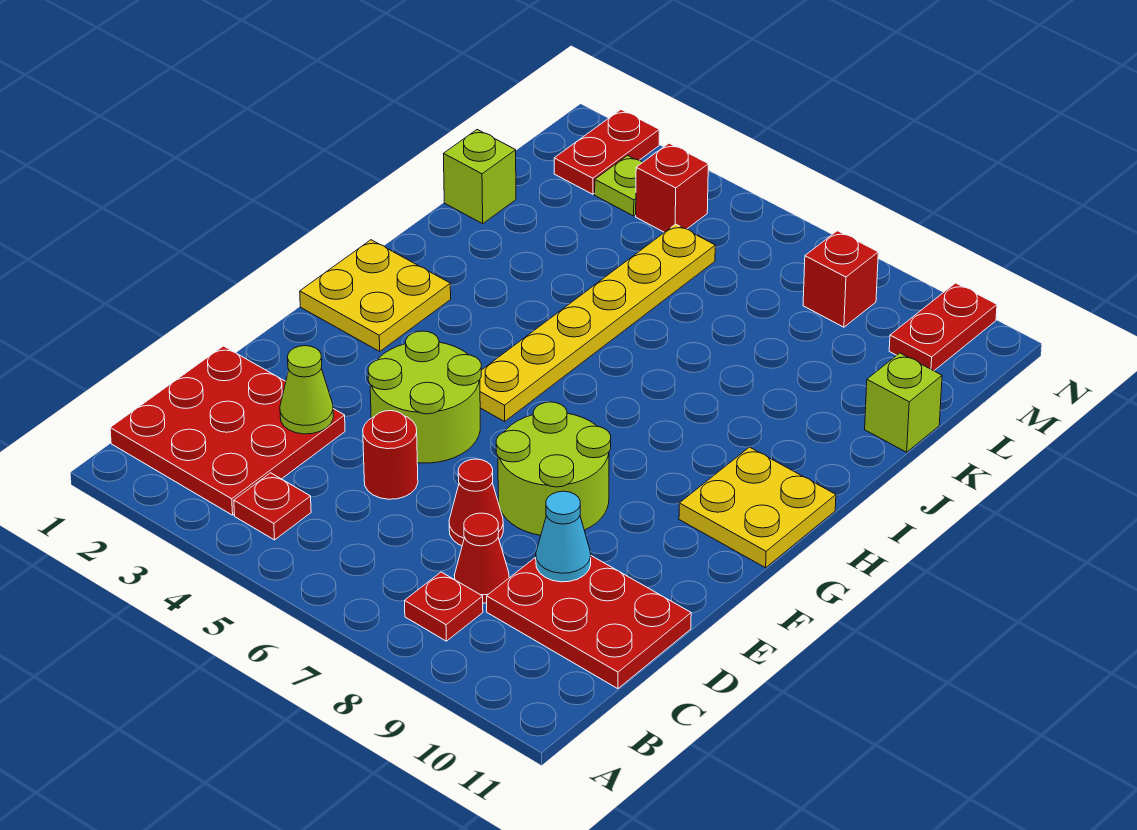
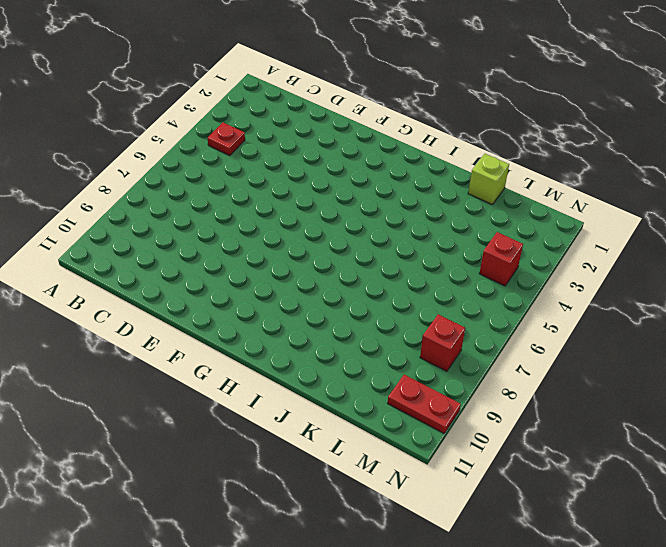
none -> red 3x3 plate [110,346,345,515]
none -> red 1x1 plate [405,572,483,641]
none -> red 1x1 cone [454,513,509,603]

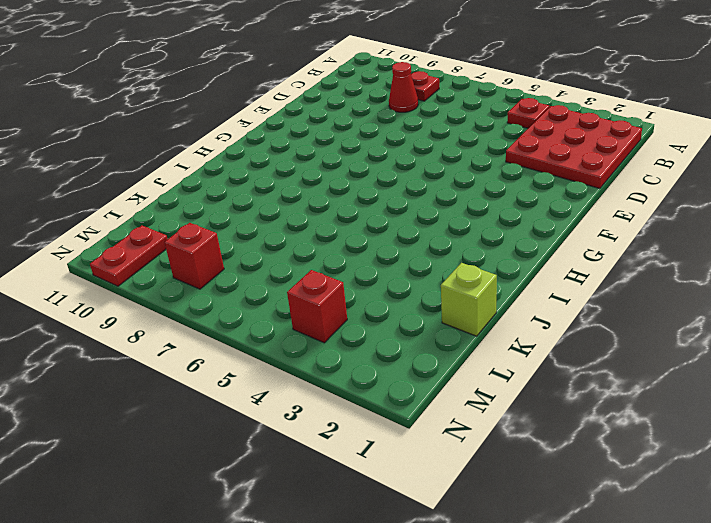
none -> red 2x3 plate [487,556,691,689]
none -> red 1x1 round brick [363,411,418,499]
none -> red 1x1 cone [449,459,503,546]

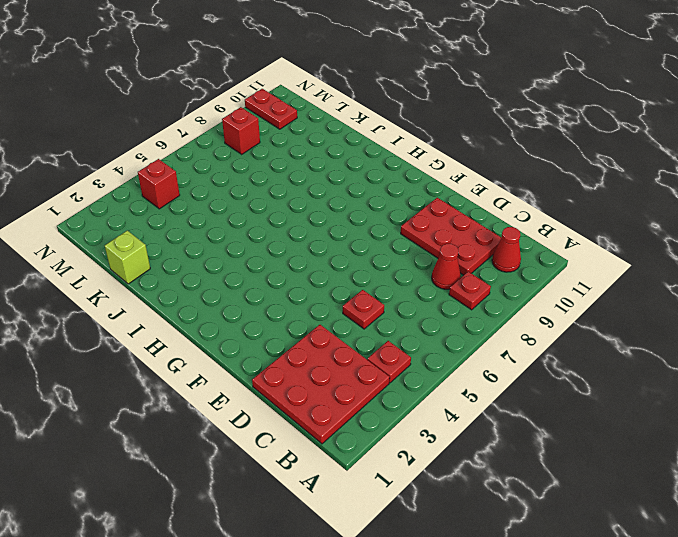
red 1x1 cone [492,227,521,272] -> red 1x1 cone moved to [449,459,503,546]
red 2x3 plate [401,198,501,275] -> red 2x3 plate turned to [487,556,691,689]
red 1x1 plate [343,290,384,329] -> red 1x1 round brick [363,411,418,499]
none -> lime 2x2 round brick [368,331,481,463]
none -> lime 2x2 round brick [496,402,611,535]
none -> yellow 2x2 plate [300,240,451,351]

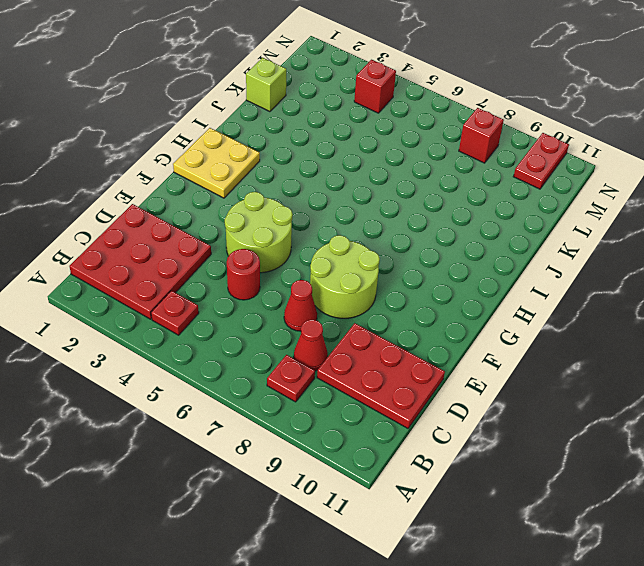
none -> yellow 1x6 plate [480,224,715,421]
none -> yellow 2x2 plate [679,447,836,568]
none -> lime 1x1 brick [865,353,942,452]

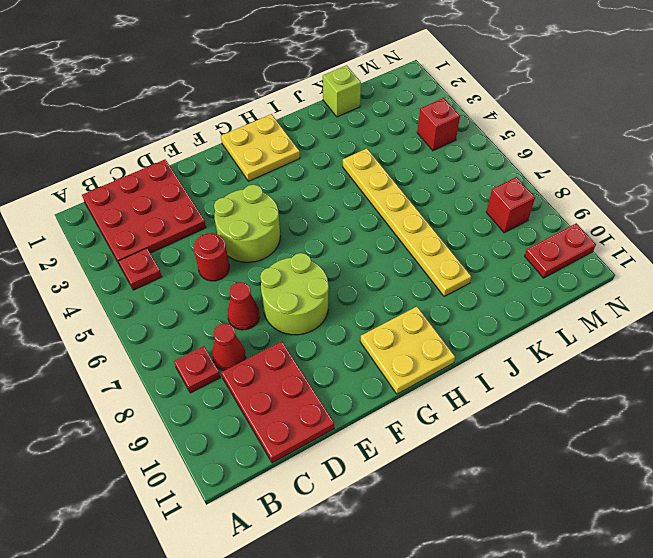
yellow 1x6 plate [343,149,471,297] -> yellow 1x6 plate turned to [480,224,715,421]
none -> lime 1x1 brick [865,353,942,452]
none -> red 1x2 plate [554,110,659,194]
none -> lime 1x1 plate [595,156,643,216]

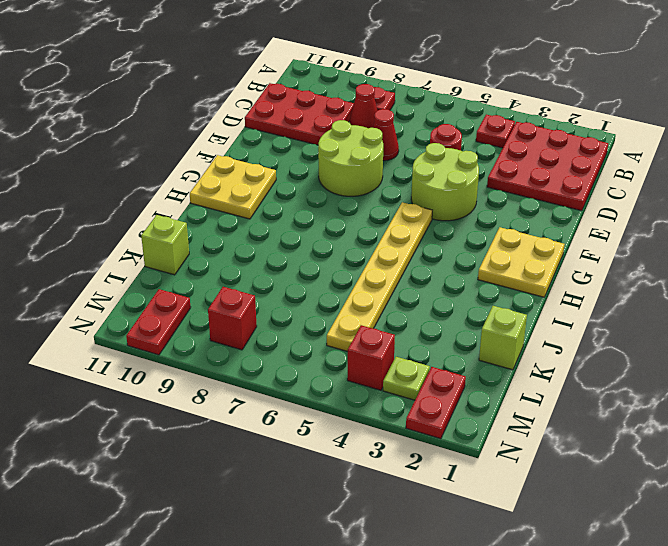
none -> lime 1x1 cone [280,346,333,434]
none -> cyan 1x1 cone [536,491,591,582]

